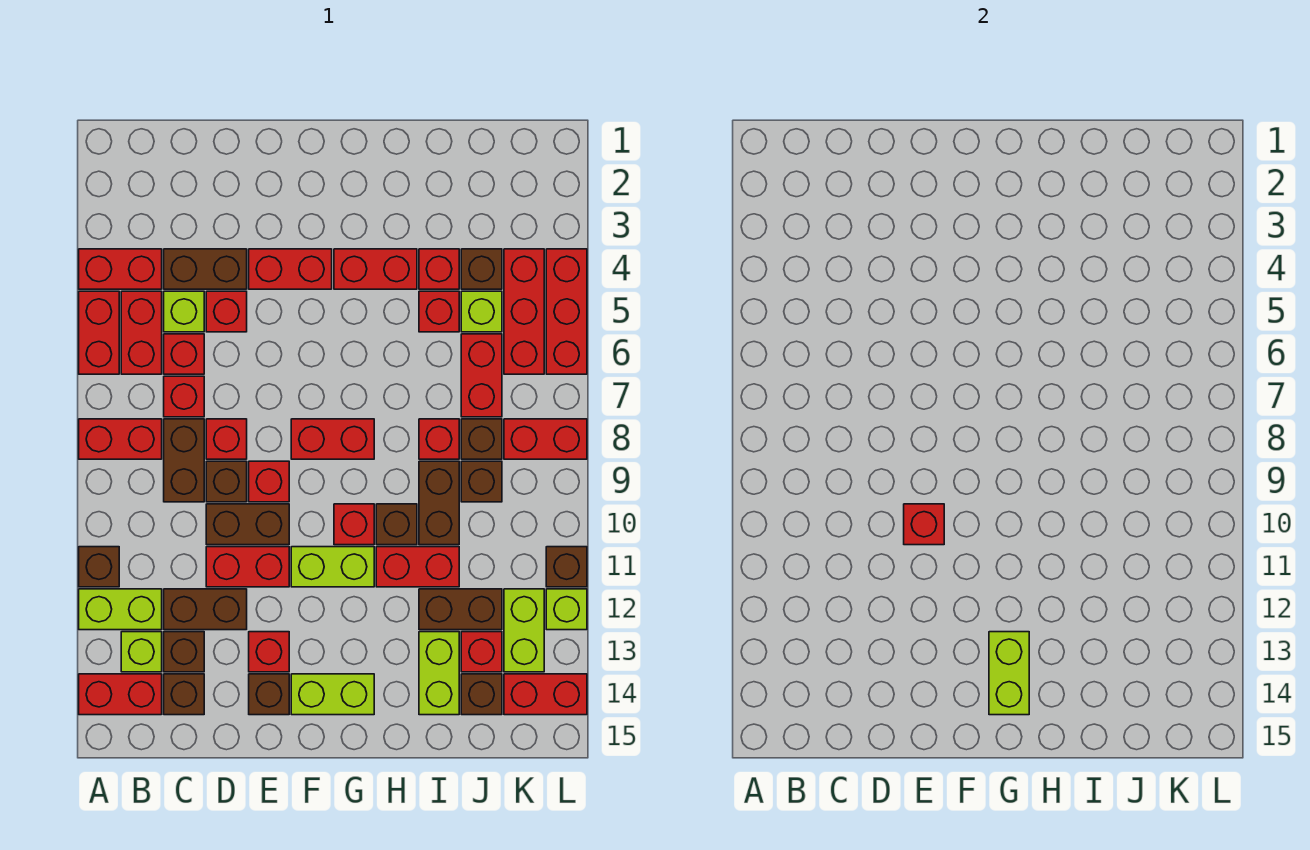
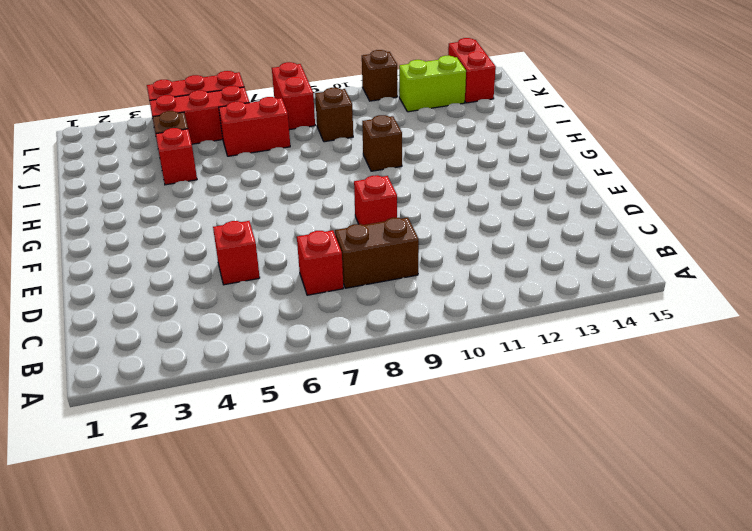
none -> red 1x2 brick [79,249,162,289]
none -> red 1x2 brick [79,291,119,374]
none -> red 1x2 brick [79,419,162,459]
none -> brown 1x1 brick [79,547,119,587]

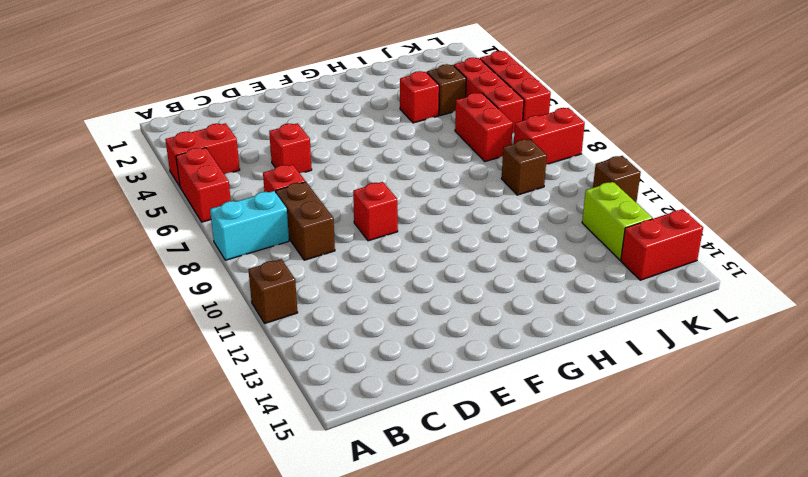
cyan 1x2 brick [210,191,289,260] -> red 1x2 brick [79,419,162,459]
none -> lime 1x2 brick [79,589,162,630]
none -> red 1x2 brick [79,674,162,715]
none -> red 1x2 brick [121,291,162,374]
none -> lime 1x1 brick [121,632,162,672]

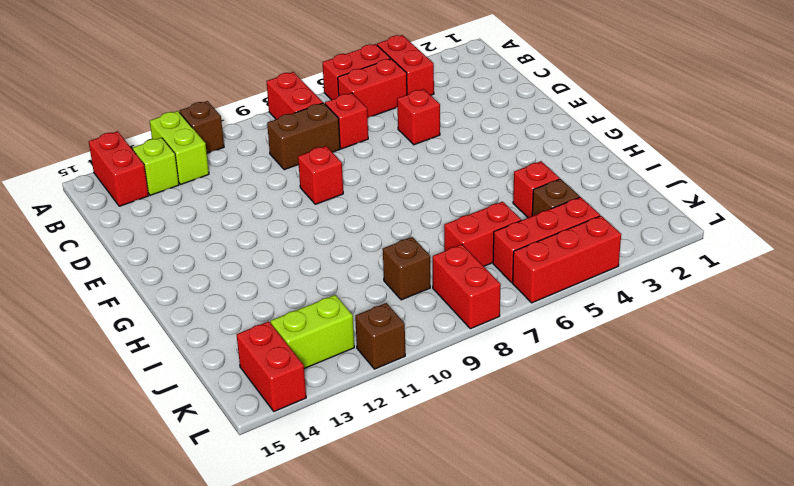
none -> brown 1x2 brick [164,249,247,289]
none -> lime 1x1 brick [164,291,204,332]
none -> red 1x1 brick [164,334,204,374]
none -> brown 1x2 brick [164,589,247,630]

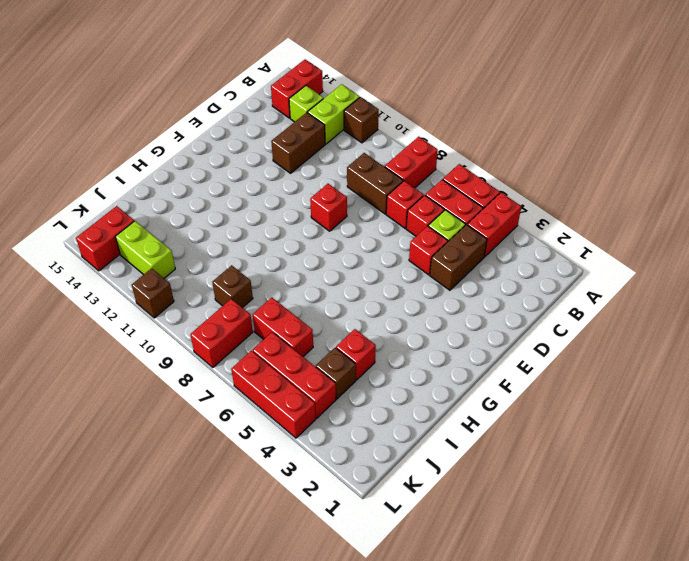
none -> brown 1x1 brick [164,632,204,672]
none -> brown 1x1 brick [164,674,204,715]
none -> red 1x1 brick [206,419,247,459]
none -> brown 1x1 brick [206,461,247,502]

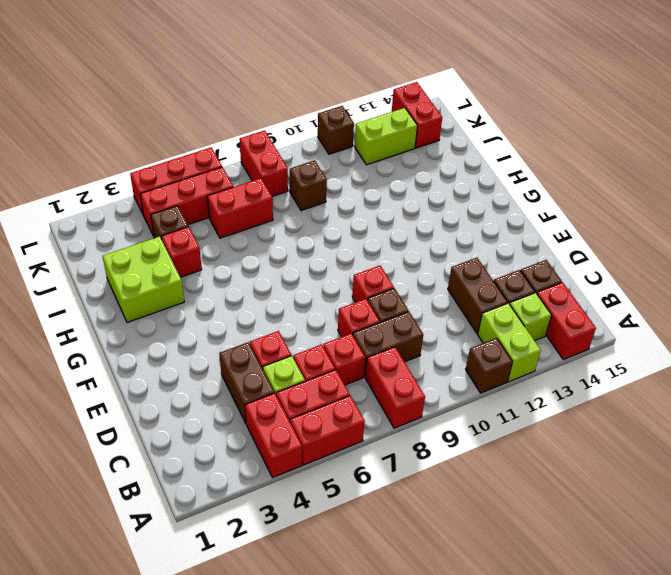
lime 2x2 brick [102,237,184,322] -> none
none -> brown 1x2 brick [206,504,289,545]
none -> red 1x2 brick [206,547,289,587]
none -> red 1x2 brick [249,249,332,289]
none -> red 1x1 brick [249,632,289,672]

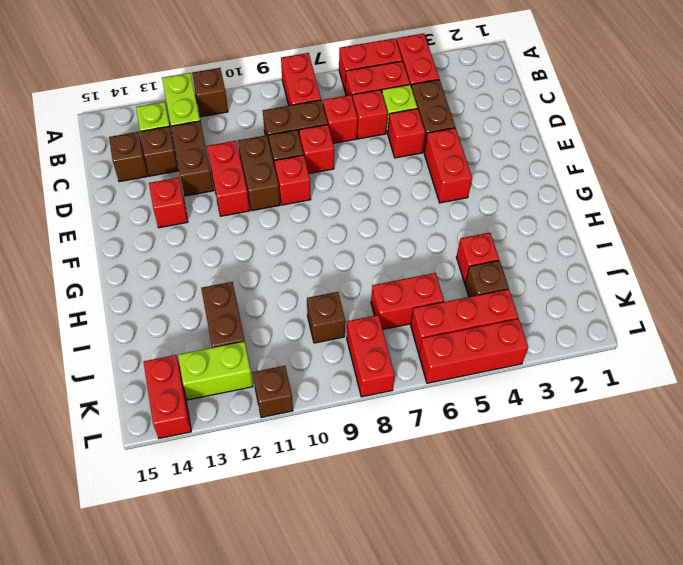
none -> red 1x2 brick [79,674,162,715]
none -> brown 1x1 brick [249,674,289,715]
none -> red 1x2 brick [291,419,374,459]
none -> lime 1x2 brick [291,547,374,587]

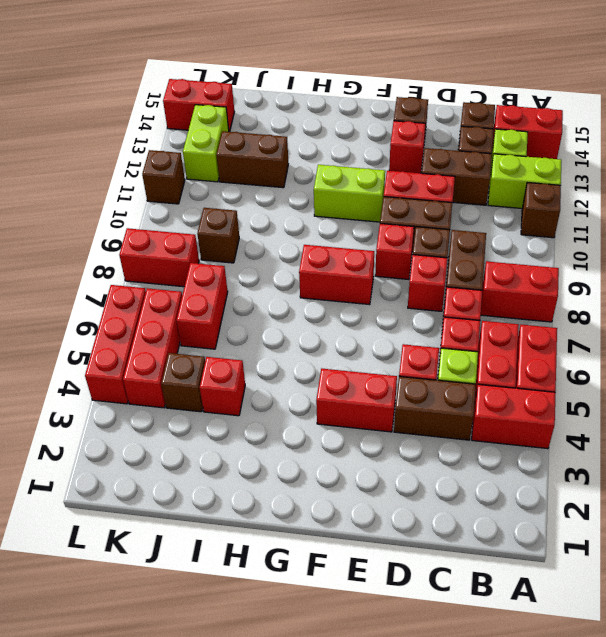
none -> lime 1x2 brick [291,674,374,715]
none -> red 1x2 brick [334,249,417,289]
none -> red 1x1 brick [334,504,374,545]
none -> brown 1x1 brick [376,504,417,545]

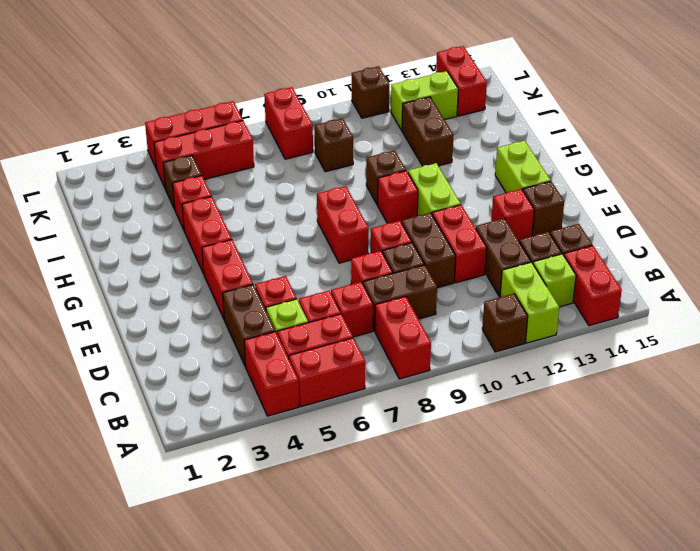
none -> red 1x2 brick [376,547,459,587]
none -> red 1x1 brick [419,291,459,332]
none -> red 1x1 brick [419,419,459,459]
none -> brown 1x2 brick [419,461,459,545]

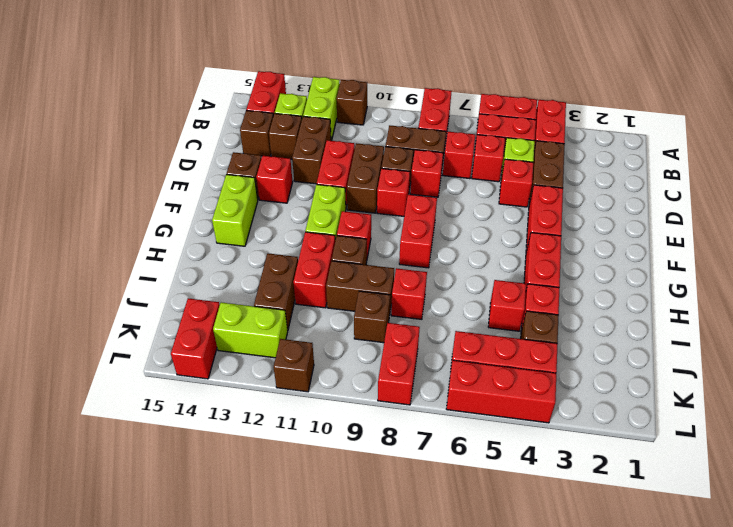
none -> lime 1x2 brick [419,632,459,715]
none -> lime 1x1 brick [461,291,502,332]
none -> red 1x2 brick [461,334,502,417]
none -> brown 1x1 brick [461,419,502,459]

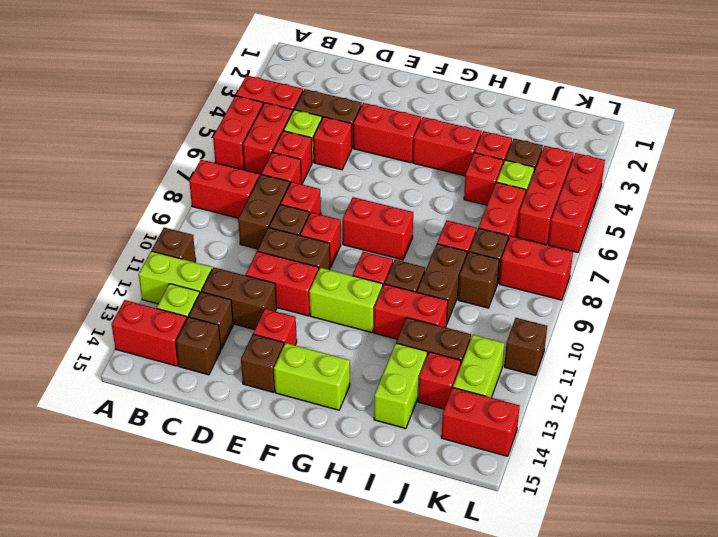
none -> brown 1x1 brick [461,674,502,715]
none -> lime 1x1 brick [546,589,587,630]
none -> red 1x1 brick [904,504,944,545]
none -> lime 1x2 brick [989,632,1029,715]

